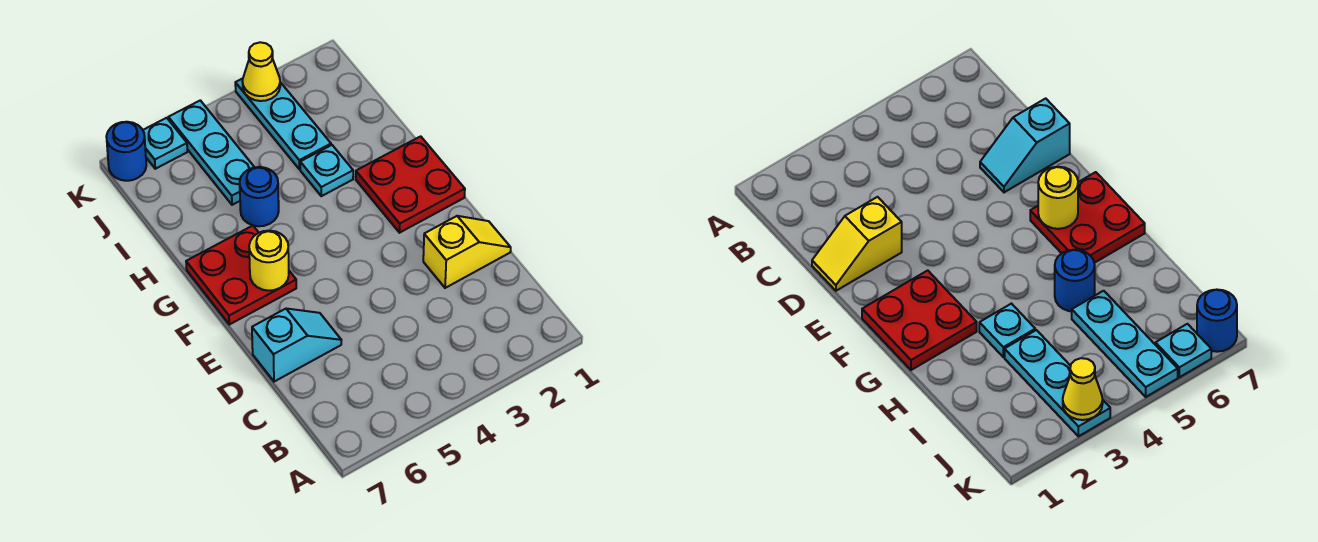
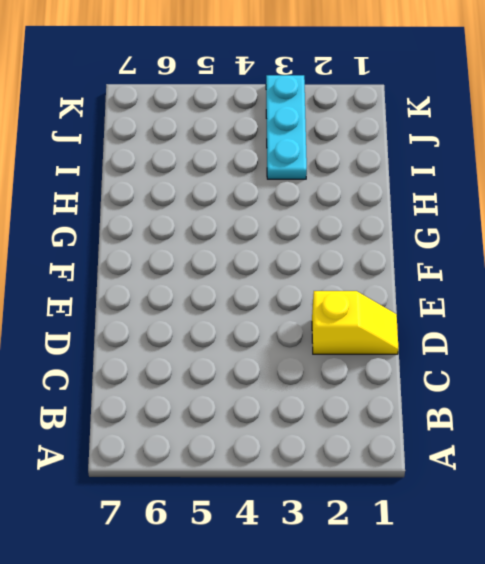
none -> cyan 1x2 slope [252,309,341,382]
none -> red 2x2 plate [356,136,465,233]
none -> red 2x2 plate [186,226,296,325]

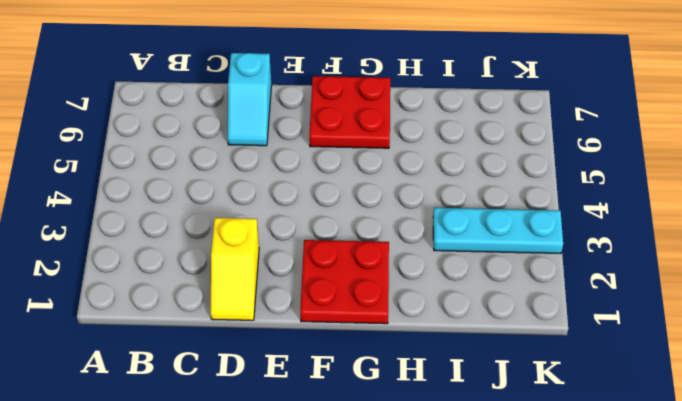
none -> cyan 1x1 plate [300,145,353,196]
none -> blue 1x1 round brick [240,167,279,226]
none -> cyan 1x3 plate [168,100,254,205]

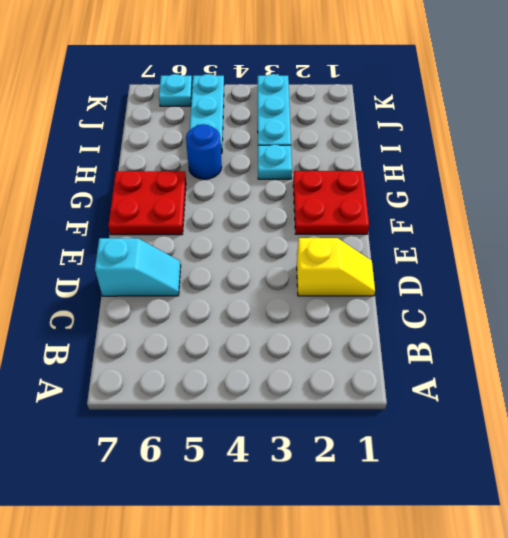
none -> blue 1x1 round brick [106,122,146,181]
none -> yellow 1x1 round brick [249,231,289,291]
none -> yellow 1x1 cone [242,42,280,101]

